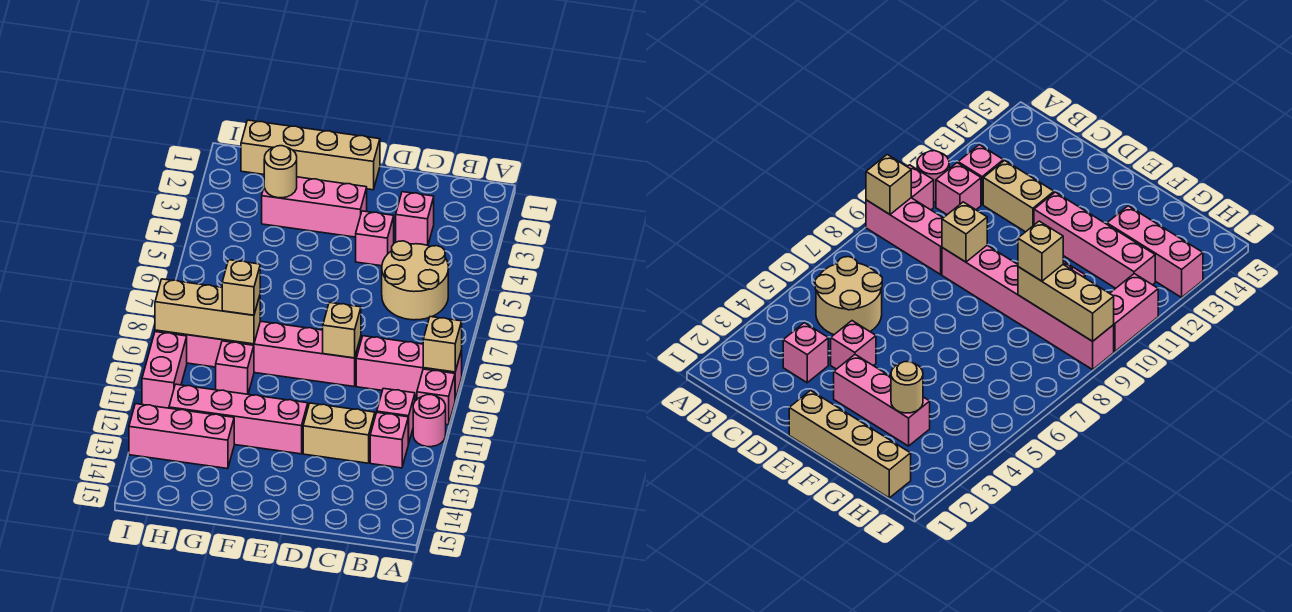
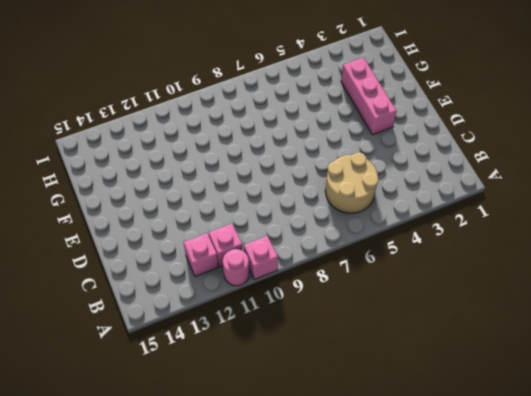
none -> pink 1x3 brick [356,336,462,400]
none -> pink 1x1 brick [396,192,434,245]
none -> tan 1x2 brick [303,403,375,463]

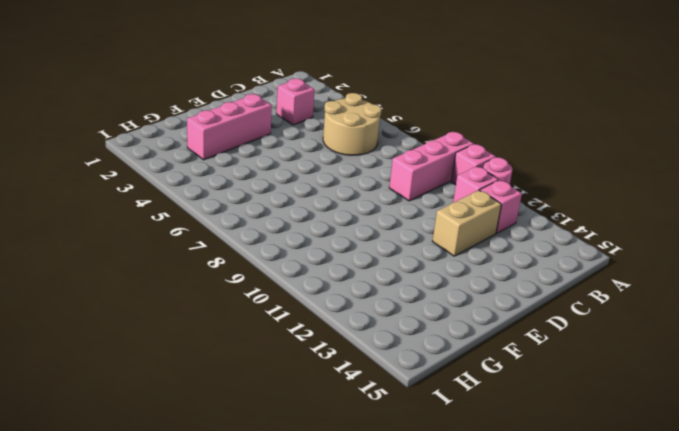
none -> pink 1x1 brick [356,211,394,266]
none -> pink 1x6 brick [155,321,361,387]
none -> tan 1x4 brick [241,120,380,190]

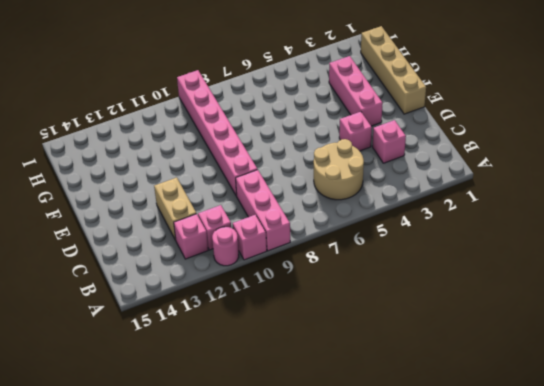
none -> pink 1x4 brick [169,384,308,454]
none -> pink 1x1 brick [216,341,254,394]
none -> pink 1x3 brick [129,404,234,469]

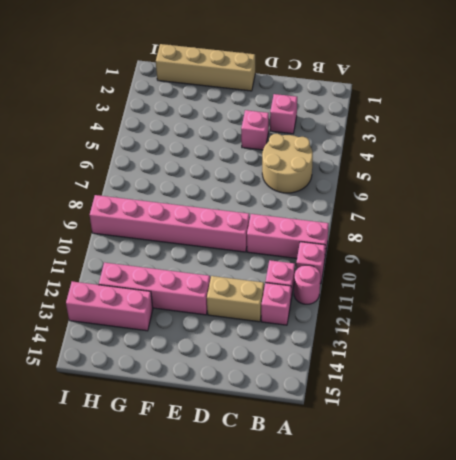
none -> pink 1x3 brick [262,177,367,237]
none -> pink 1x1 brick [216,341,254,394]
none -> pink 1x2 brick [142,332,187,408]

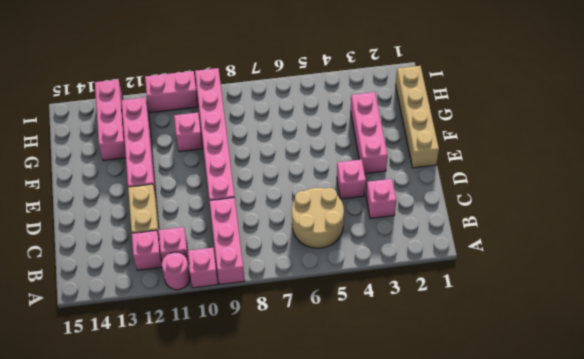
none -> tan 1x1 brick [423,317,462,372]
none -> tan 1x1 brick [323,302,361,358]
none -> tan 1x1 round brick [264,146,297,198]

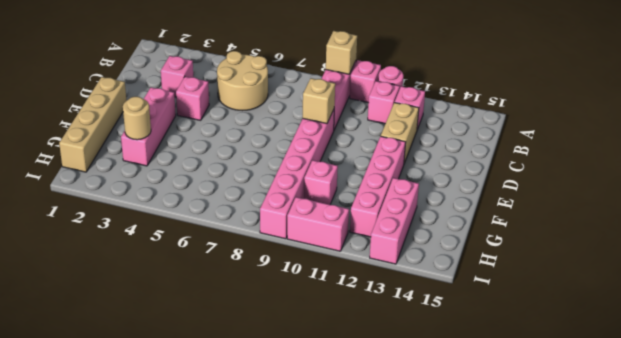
none -> tan 1x3 brick [155,279,260,344]
none -> tan 1x1 brick [222,260,260,315]

